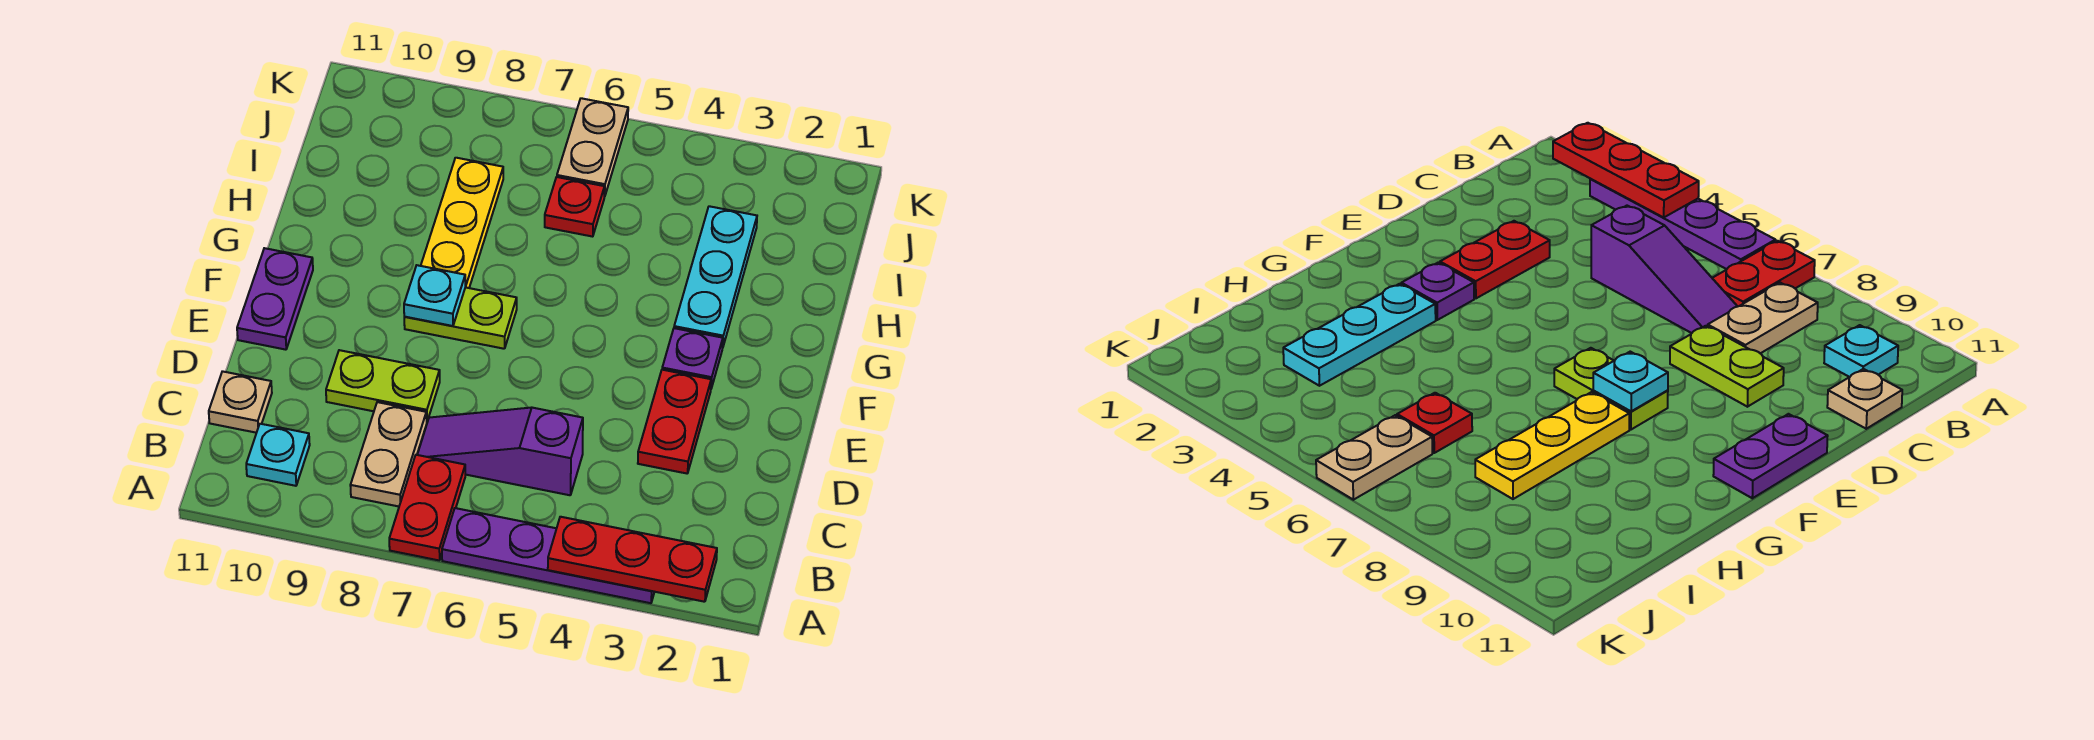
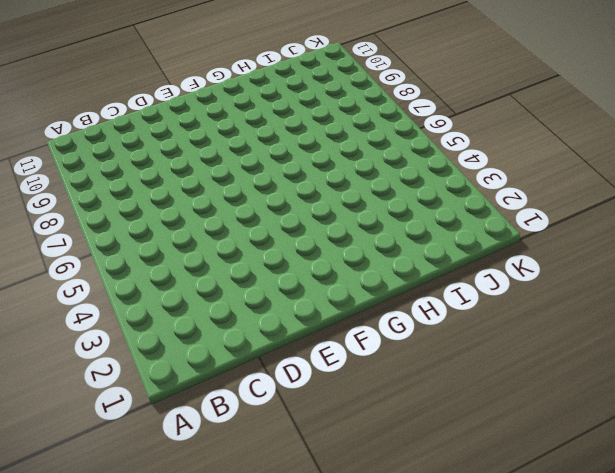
none -> purple 1x4 plate [442,508,654,603]
none -> red 1x2 plate [389,455,465,560]
none -> tan 1x2 plate [350,402,427,506]

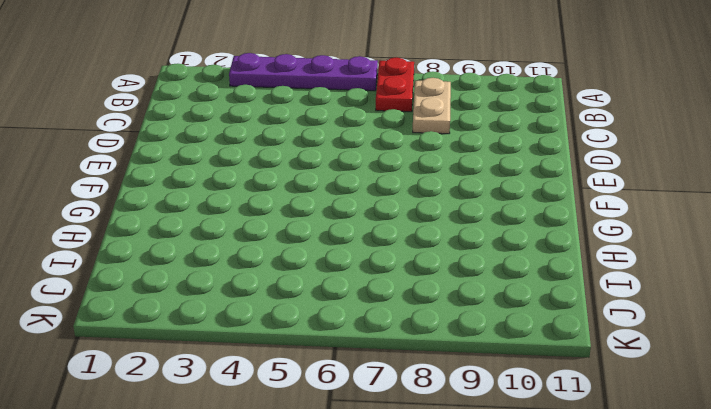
none -> cyan 1x1 plate [246,424,310,486]
none -> purple 1x3 slope [417,408,583,495]
none -> tan 1x1 plate [209,371,272,433]

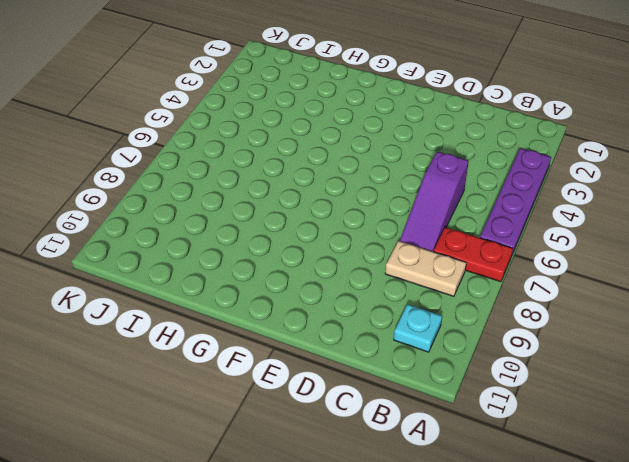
none -> tan 1x1 plate [209,371,272,433]
none -> red 1x2 plate [638,370,711,473]
none -> lime 1x2 plate [326,350,440,421]

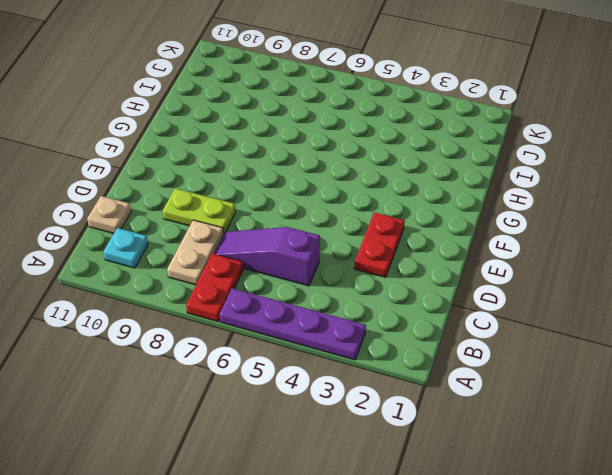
none -> purple 1x2 plate [237,248,313,350]
none -> purple 1x1 plate [662,328,723,388]
none -> lime 1x2 plate [404,287,517,349]

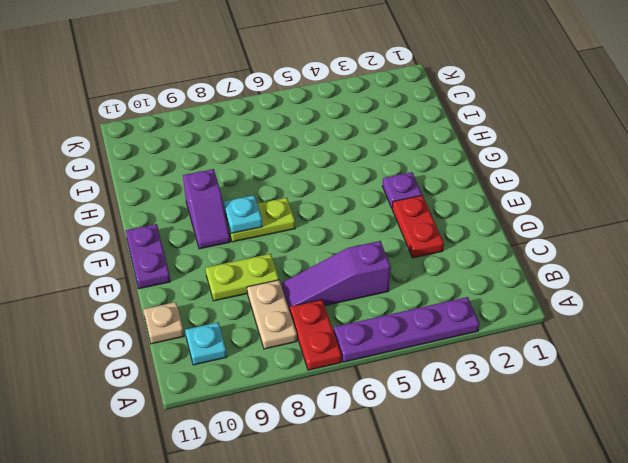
purple 1x2 slope [183,169,230,249] -> none
none -> cyan 1x3 plate [674,206,757,348]
none -> yellow 1x3 plate [421,158,503,288]
none -> red 1x1 plate [545,177,605,237]

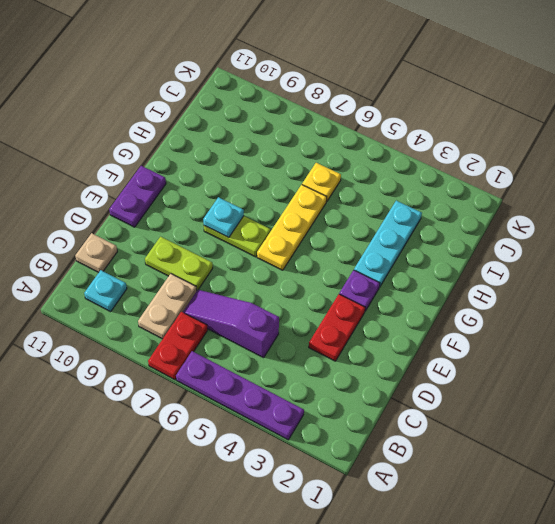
yellow 1x3 plate [257,185,327,270] -> yellow 1x3 plate moved to [421,158,503,288]
yellow 1x1 plate [302,163,341,201] -> red 1x1 plate [545,177,605,237]
none -> tan 1x2 plate [557,98,628,197]
none -> red 1x3 plate [548,517,717,602]

